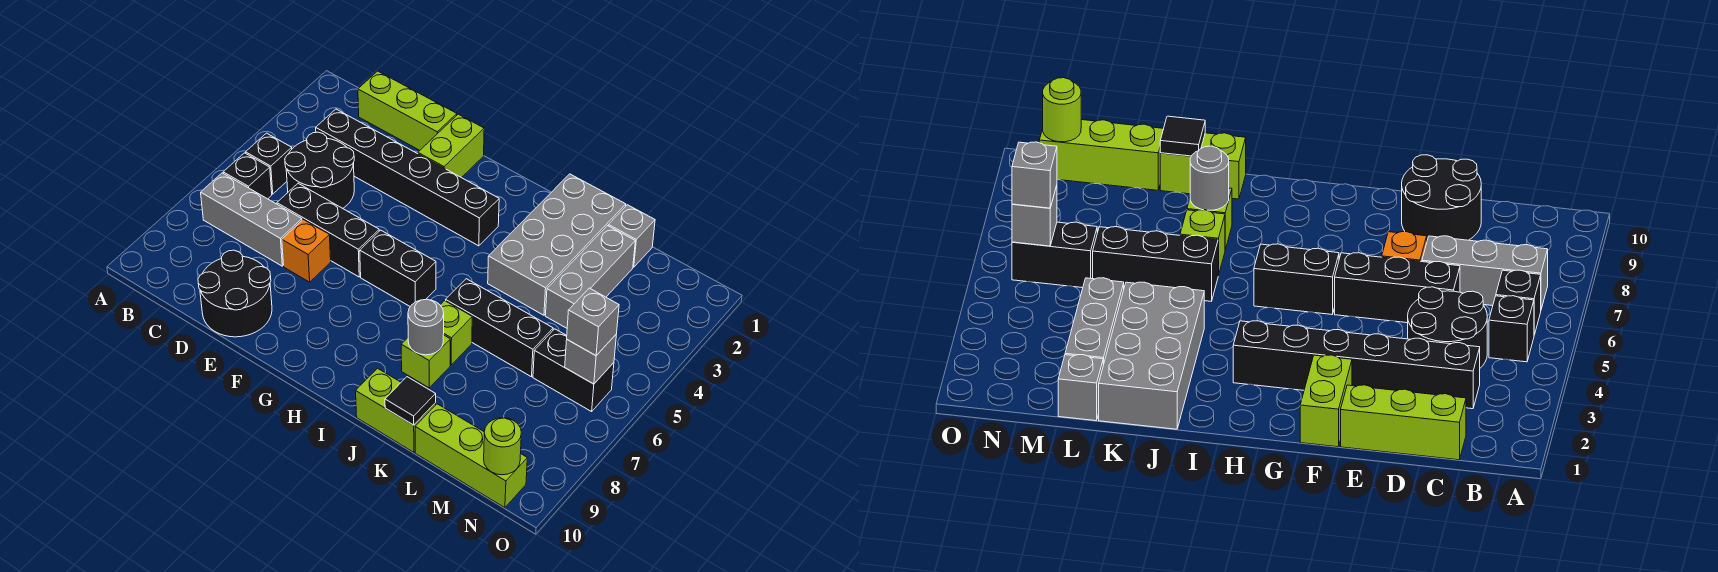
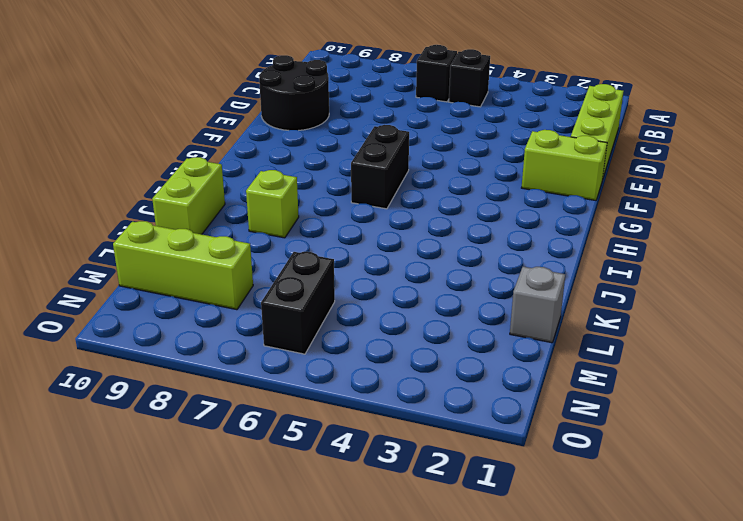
lime 1x3 brick [113,221,253,310] -> lime 1x3 brick turned to [415,404,527,508]
none -> grey 1x3 brick [201,173,302,266]
none -> black 1x6 brick [316,109,499,246]
none -> black 2x2 round brick [285,132,354,208]

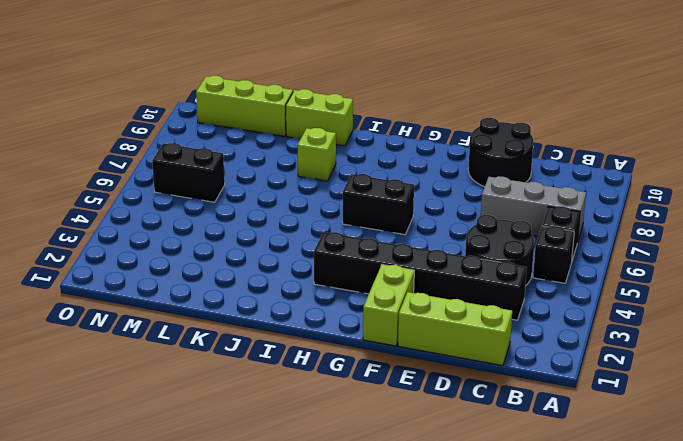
none -> black 1x3 brick [277,183,379,277]
none -> orange 1x1 brick [282,220,331,282]
none -> grey 2x4 brick [488,174,626,315]

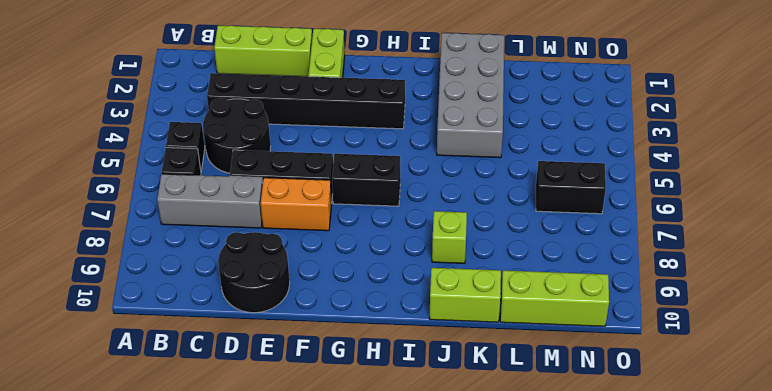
orange 1x2 brick [261,178,331,231] -> orange 1x1 brick [282,220,331,282]
none -> black 1x3 brick [446,279,553,377]
none -> lime 1x1 brick [441,301,472,365]
none -> grey 1x1 brick [608,205,655,267]

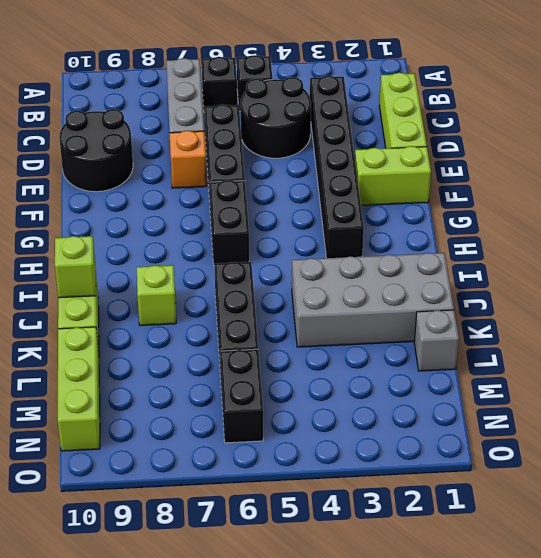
lime 1x1 brick [55,236,96,298] -> lime 1x1 brick moved to [441,301,472,365]
none -> grey 1x3 brick [545,226,635,328]
none -> grey 1x1 round brick [408,299,444,355]
none -> black 1x1 tile [385,377,436,425]

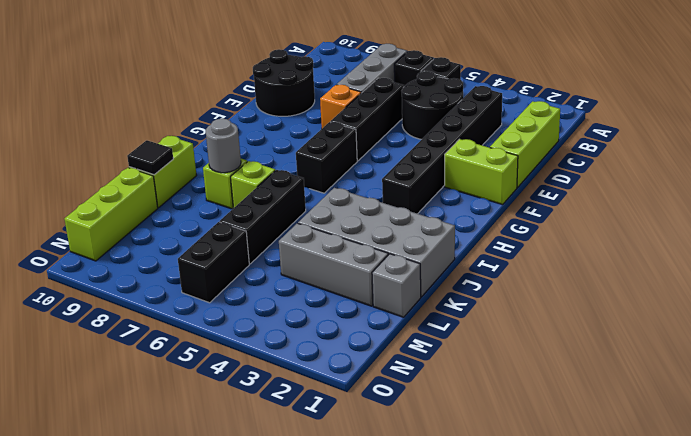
none -> grey 1x1 brick [565,335,616,384]
none -> lime 1x1 round brick [484,418,521,475]
none -> grey 1x1 brick [567,288,619,356]

